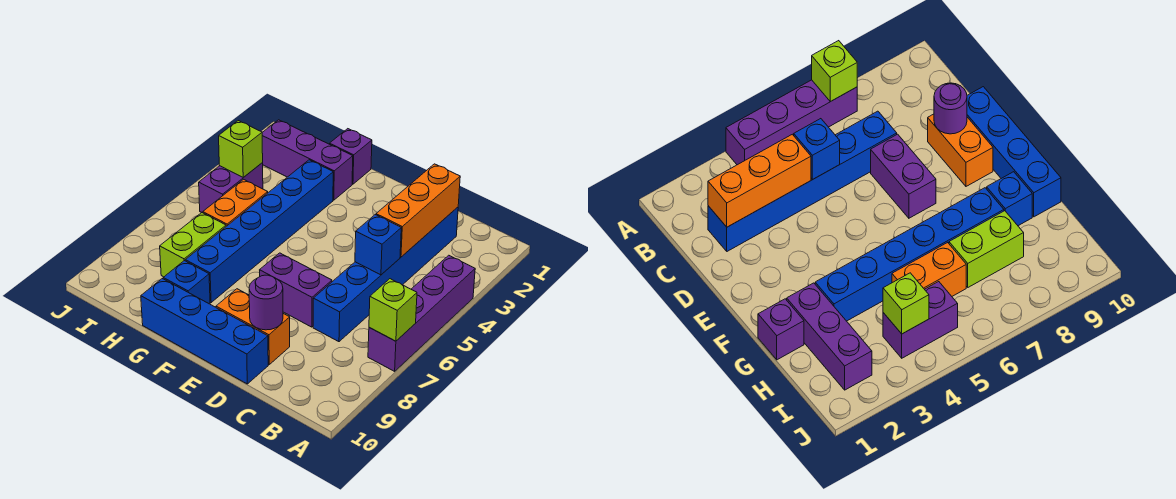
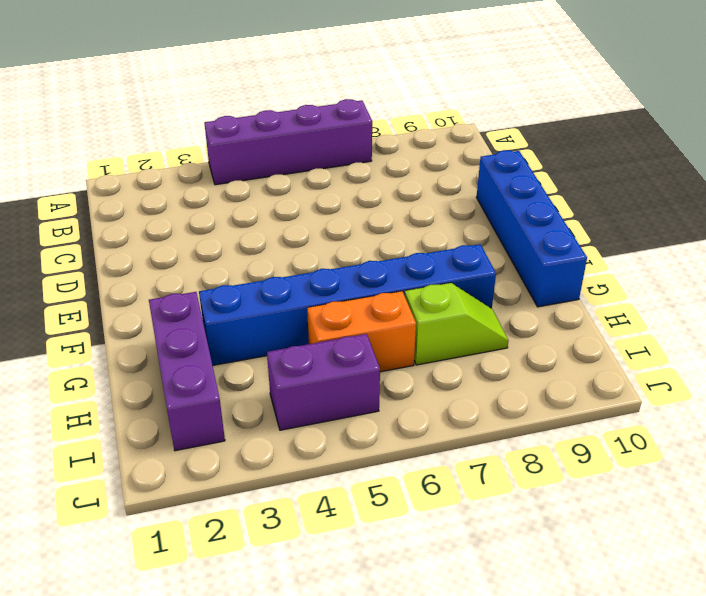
lime 1x2 slope [405,283,509,365] -> lime 1x2 brick [160,213,226,277]
none -> blue 1x6 brick [313,207,458,342]
none -> purple 1x2 brick [260,253,332,327]
none -> orange 1x2 brick [216,289,290,364]

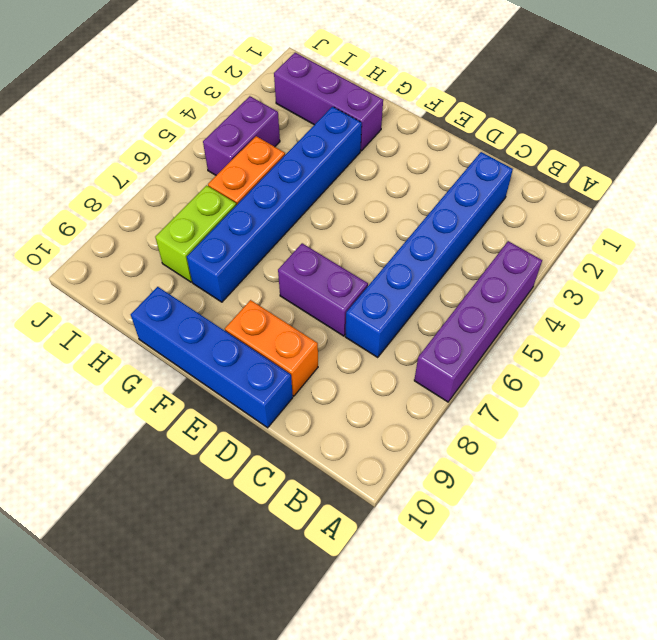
none -> purple 1x1 brick [329,129,372,184]
none -> blue 1x1 brick [163,261,210,304]
none -> lime 1x1 brick [369,279,417,341]

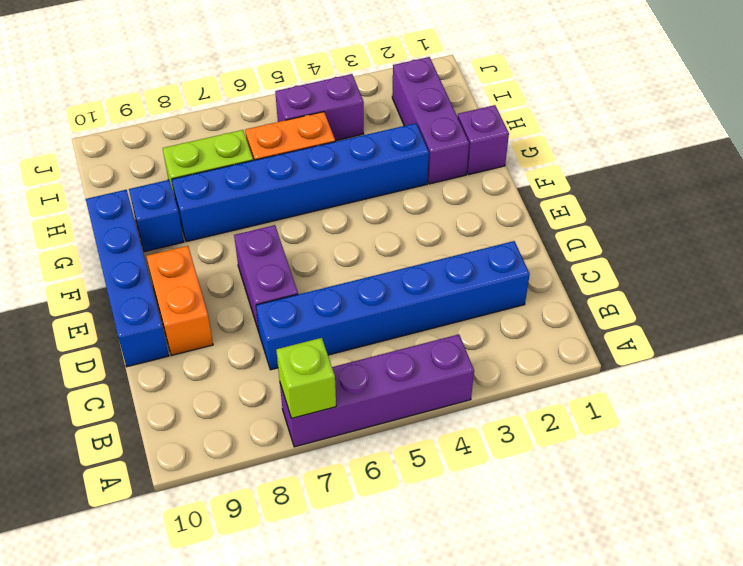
none -> orange 1x3 brick [376,164,460,257]
none -> blue 1x1 brick [355,215,401,275]
none -> purple 1x1 round brick [249,275,283,330]

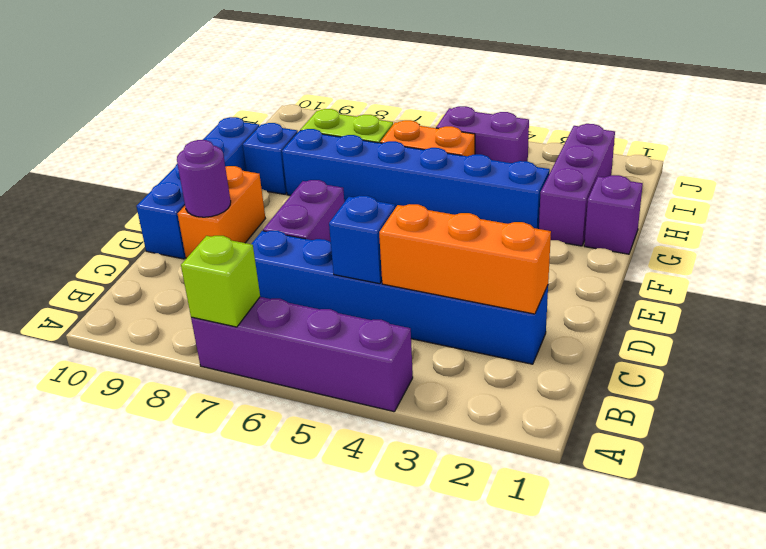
none -> lime 1x1 brick [219,121,263,177]

